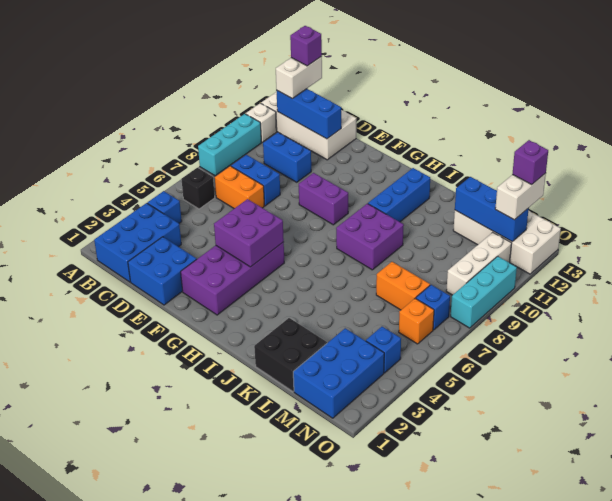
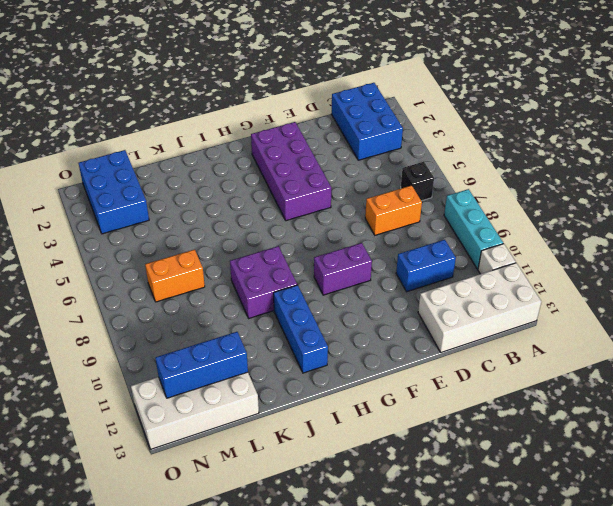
none -> blue 1x1 brick [147,191,182,223]
none -> blue 1x2 brick [231,155,280,206]
none -> blue 2x2 brick [128,237,197,305]
none -> black 2x2 brick [254,318,327,392]

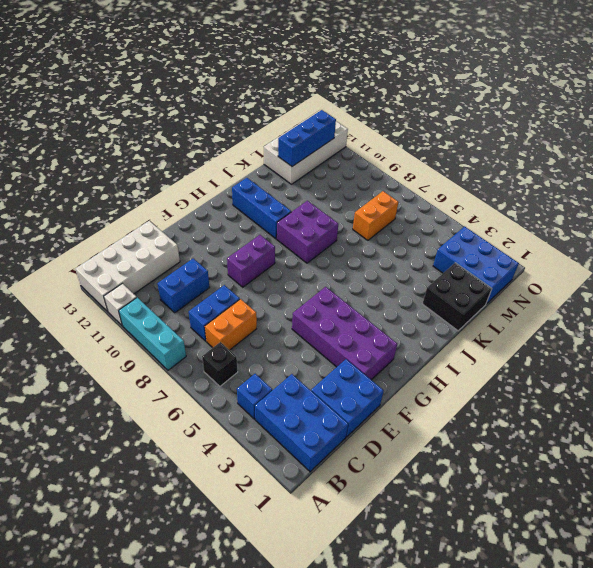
none -> blue 1x1 brick [366,327,401,373]
none -> orange 1x1 brick [399,298,434,344]
none -> blue 1x1 brick [416,285,450,330]
none -> white 1x3 brick [446,232,512,295]

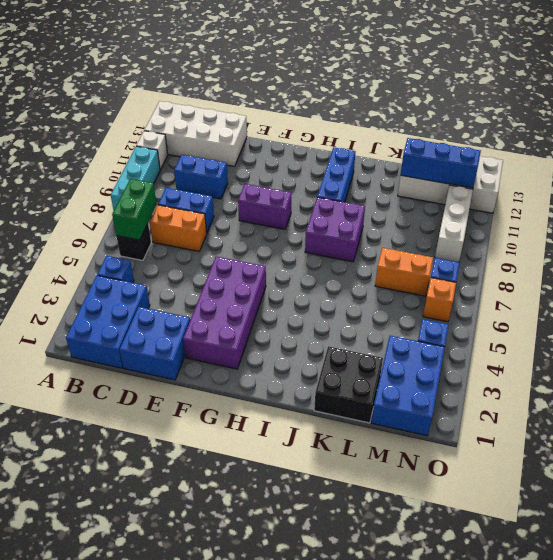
green 1x2 brick [112,179,156,240] -> none
none -> cyan 1x3 brick [451,256,517,328]
none -> blue 1x3 brick [276,89,341,139]
none -> purple 2x2 brick [214,199,284,267]
none -> white 1x2 brick [276,56,322,99]

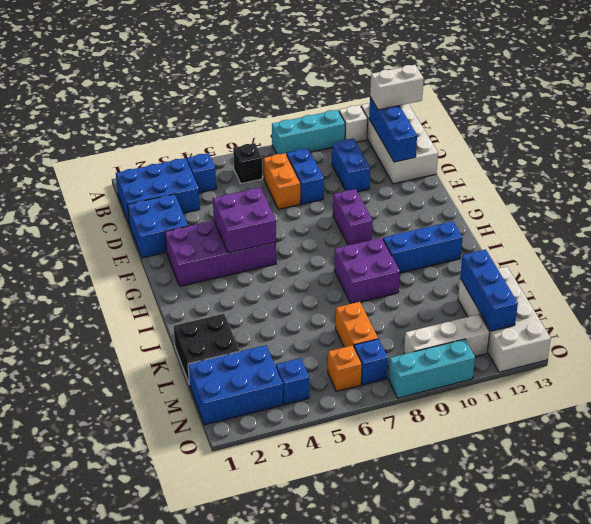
none -> white 1x2 brick [495,173,546,220]
none -> purple 1x1 brick [290,26,322,66]
none -> purple 1x1 brick [512,140,548,185]

